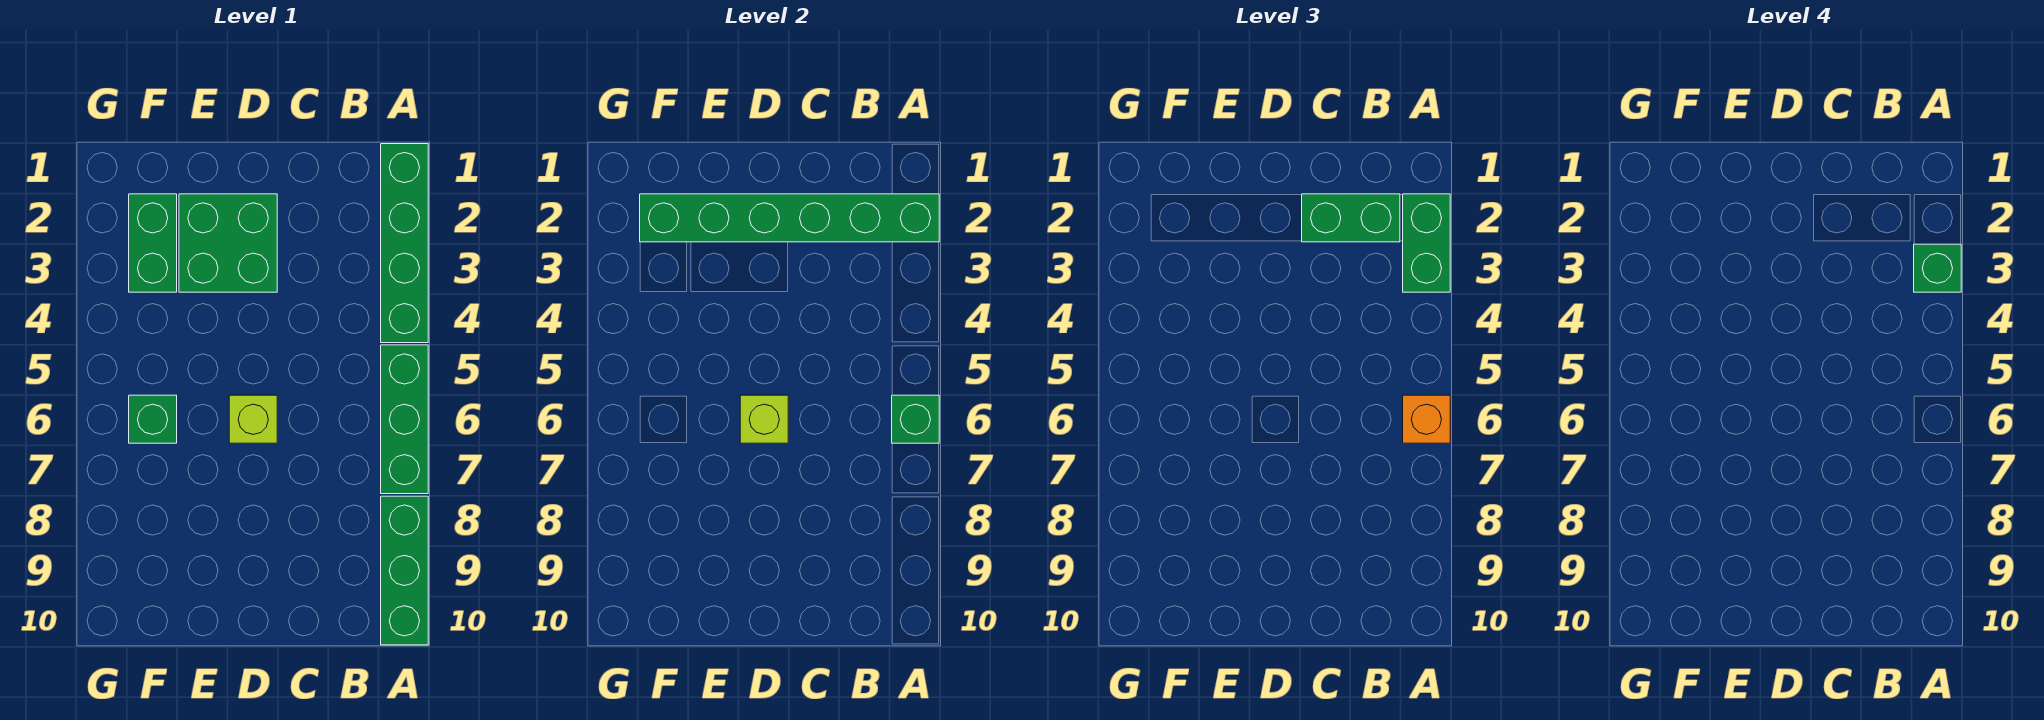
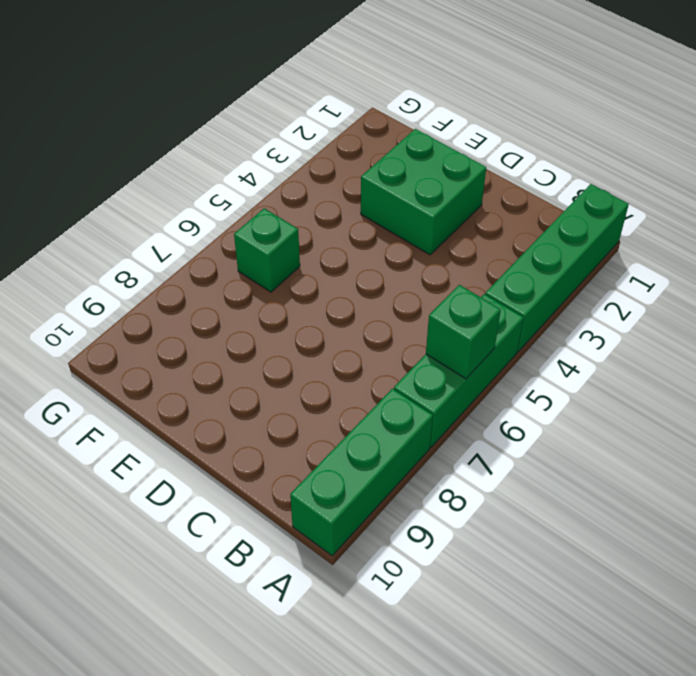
none -> lime 1x1 brick [229,395,277,443]
none -> green 1x2 brick [129,194,177,292]
none -> green 1x6 brick [640,194,939,242]

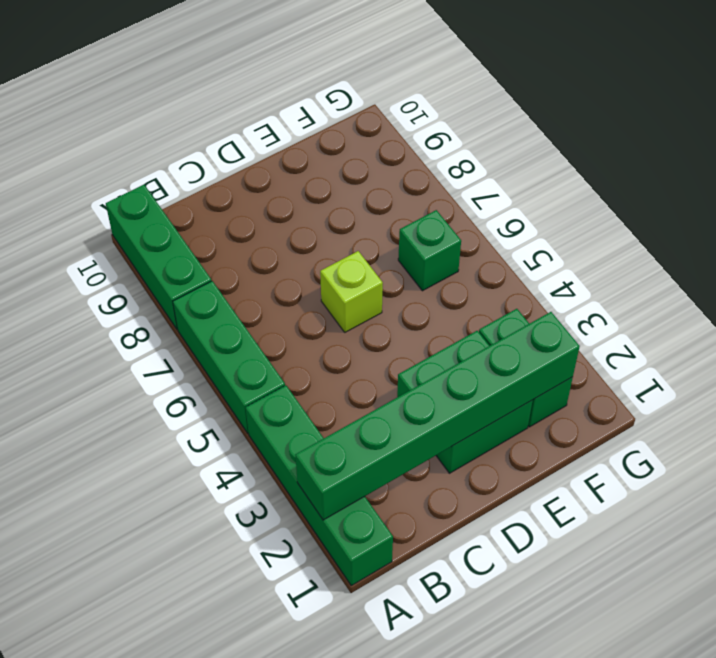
none -> green 1x1 brick [892,395,939,443]
none -> lime 1x1 brick [740,395,788,443]
none -> green 1x2 brick [1403,194,1450,292]

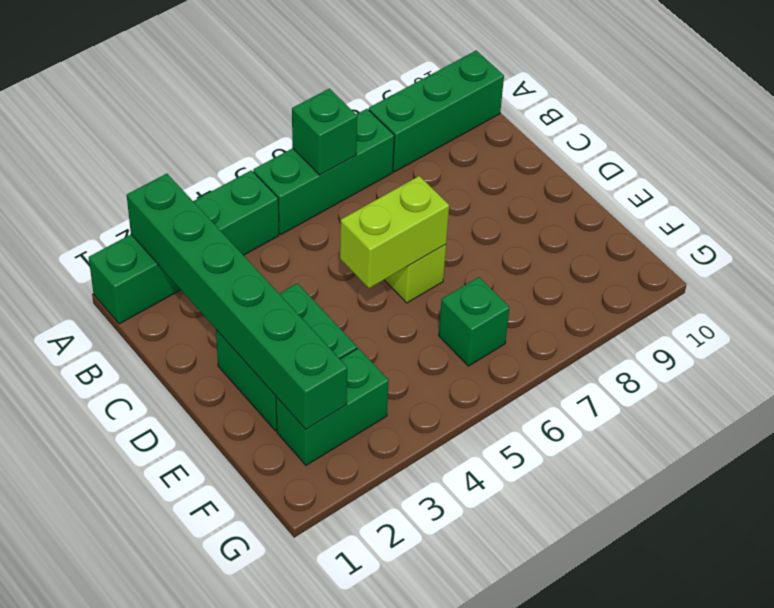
lime 1x2 brick [340,176,449,288] -> lime 1x1 brick [740,395,788,443]
none -> green 1x2 brick [1403,194,1450,292]
none -> orange 1x1 brick [1403,395,1450,443]
none -> green 1x2 brick [1302,194,1400,242]

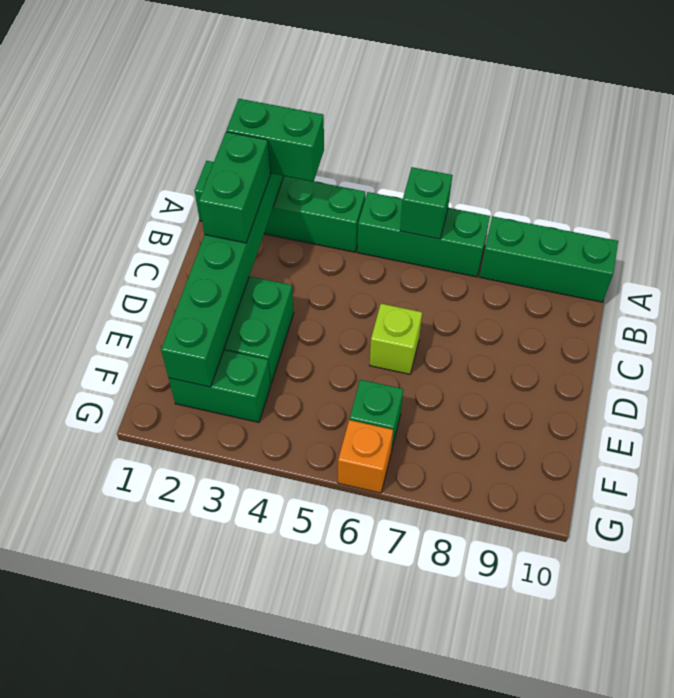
orange 1x1 brick [338,420,393,493] -> orange 1x1 brick moved to [1403,395,1450,443]
none -> lime 1x1 brick [740,395,788,443]
none -> green 1x1 brick [1914,244,1961,292]

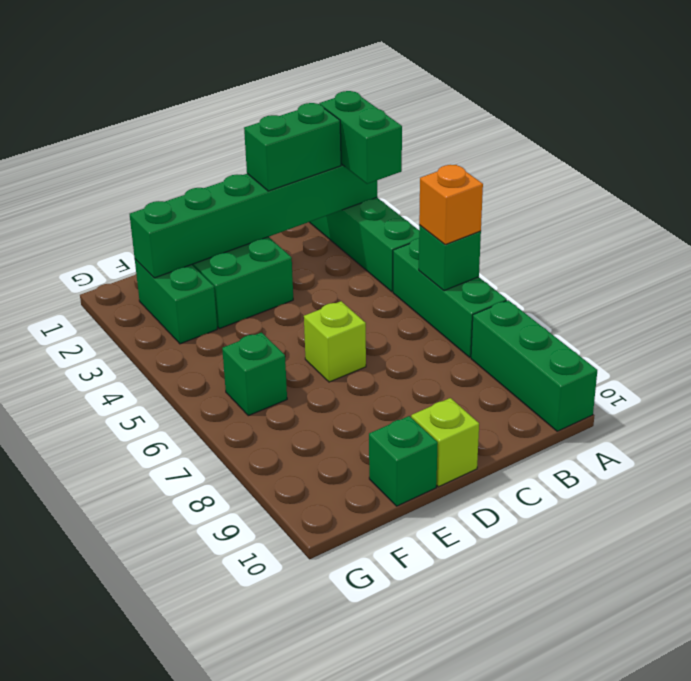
lime 1x1 brick [411,398,479,487] -> lime 1x1 brick moved to [740,395,788,443]
green 1x1 brick [369,416,438,506] -> green 1x1 brick moved to [1914,244,1961,292]

